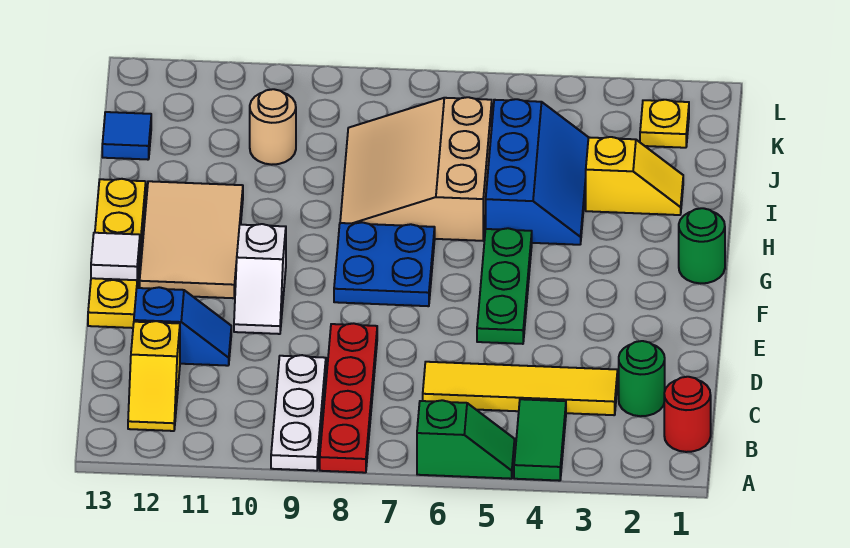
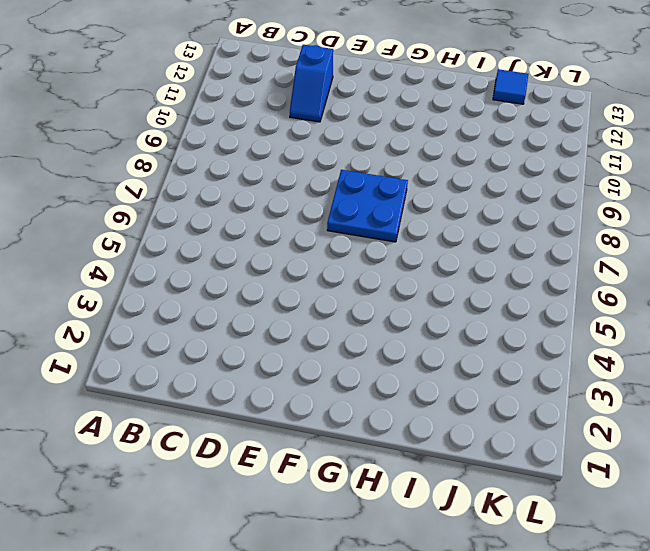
none -> green 1x2 tile [514,399,566,481]
none -> green 1x2 slope [417,400,515,479]
none -> red 1x4 plate [320,323,377,473]

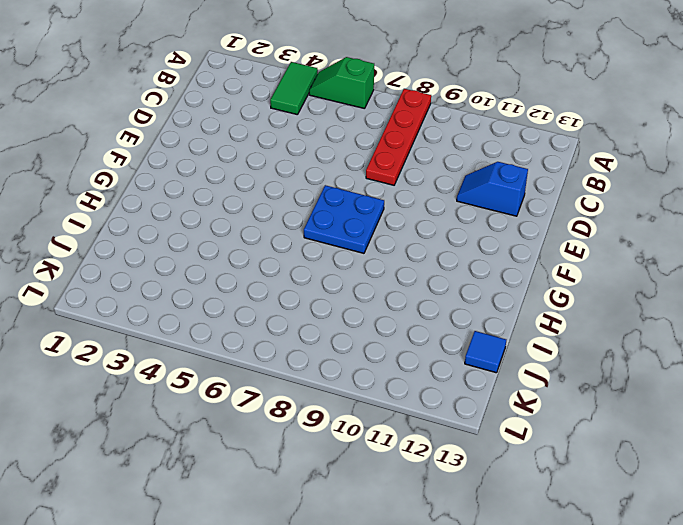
none -> white 1x3 plate [271,355,326,471]
none -> red 1x1 round brick [664,377,711,452]
none -> yellow 1x2 slope [128,321,180,431]

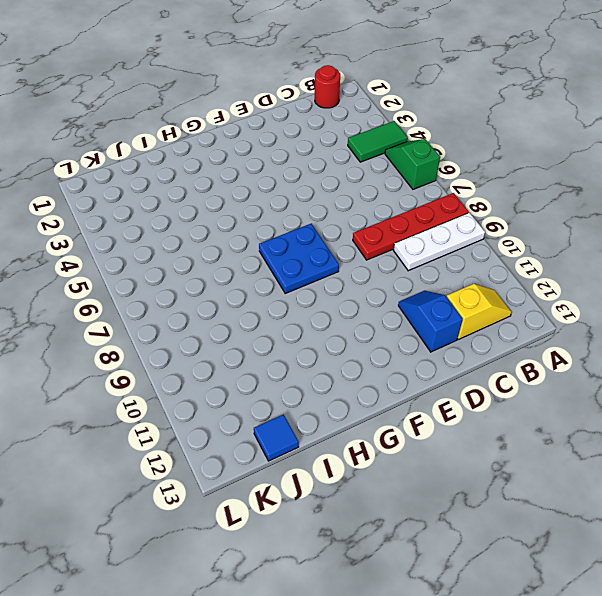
none -> green 1x1 round brick [619,341,665,416]
none -> yellow 1x4 tile [423,362,618,415]
none -> green 1x3 plate [477,228,532,344]

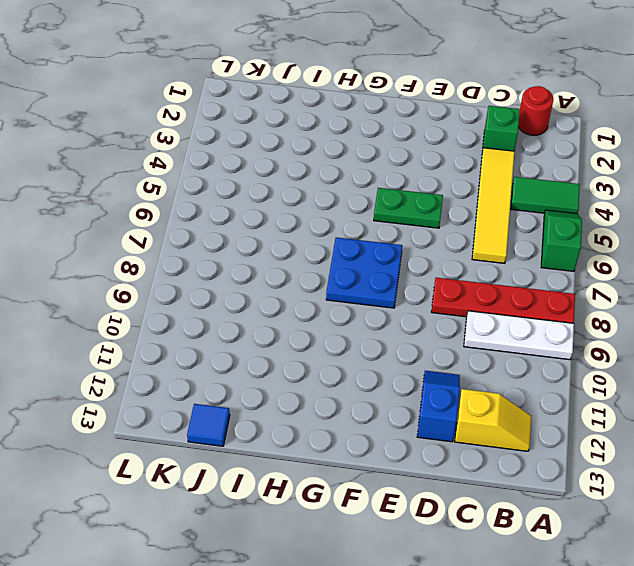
green 1x1 brick [482,106,520,152] -> green 1x1 round brick [619,341,665,416]
green 1x2 plate [374,188,443,228] -> green 1x3 plate [477,228,532,344]
none -> white 1x2 slope [234,224,286,334]
none -> yellow 1x4 plate [88,179,146,328]
none -> tan 2x3 tile [140,181,243,298]

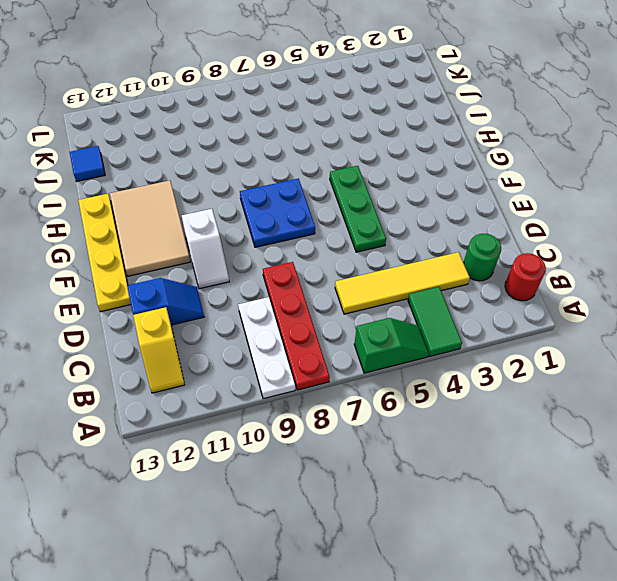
none -> green 1x1 round brick [679,208,725,283]
none -> blue 2x3 slope [486,99,588,245]
none -> tan 3x3 slope [340,97,492,241]

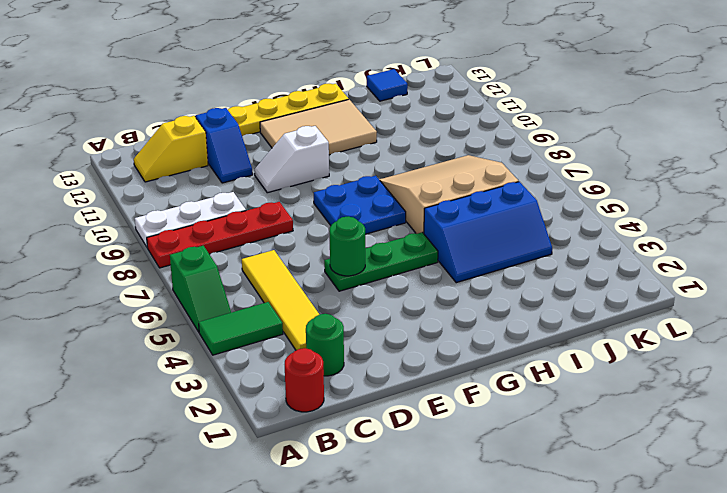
green 1x1 round brick [330,216,366,276] -> green 1x1 round brick moved to [679,208,725,283]
none -> yellow 1x2 slope [586,137,683,215]
none -> tan 1x1 round brick [250,89,296,165]
none -> yellow 1x1 plate [640,100,689,148]

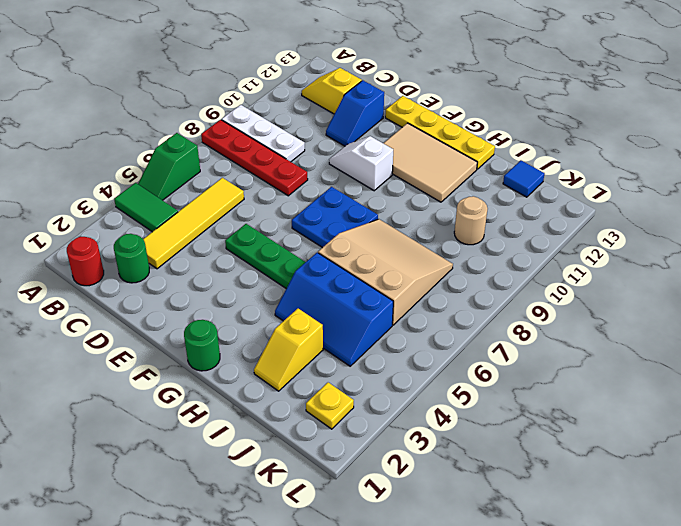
none -> white 1x1 tile [91,233,140,280]

